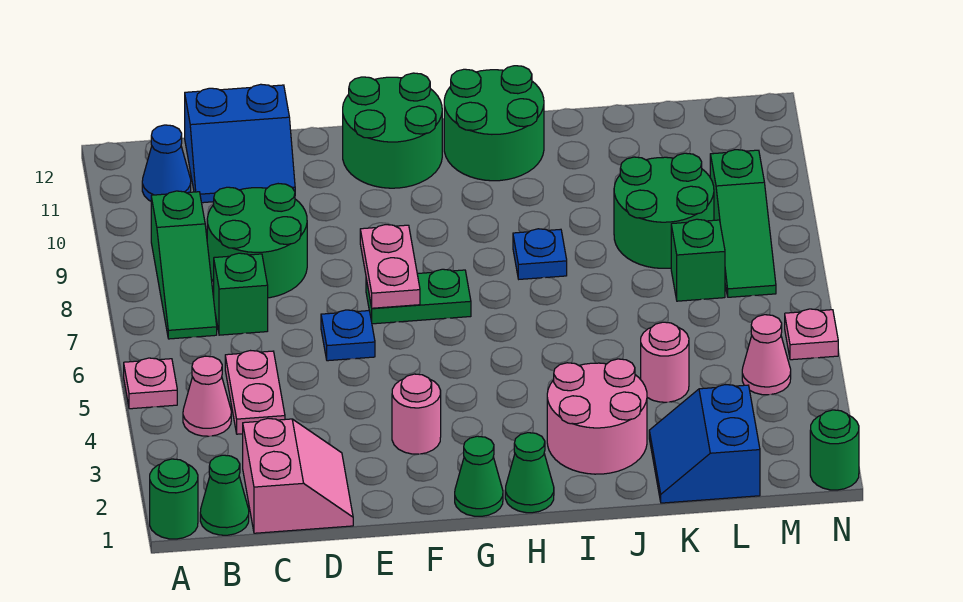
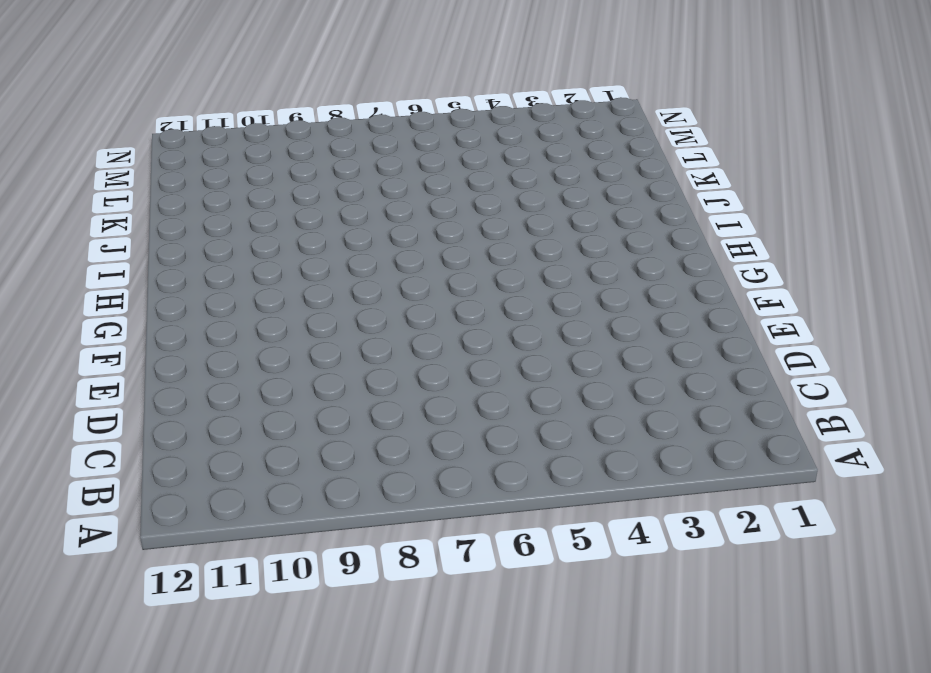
none -> green 1x1 round brick [150,459,198,539]
none -> pink 1x1 plate [124,358,177,409]
none -> green 1x1 cone [200,455,249,535]

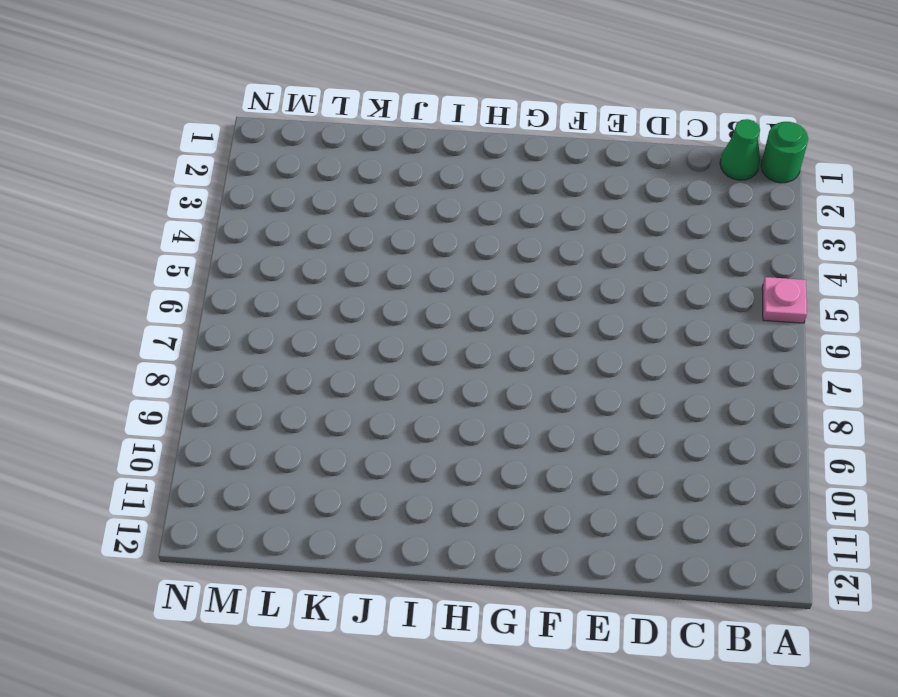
none -> pink 1x1 cone [183,356,231,436]
none -> green 1x3 slope [151,191,217,339]
none -> blue 1x1 cone [142,125,191,201]

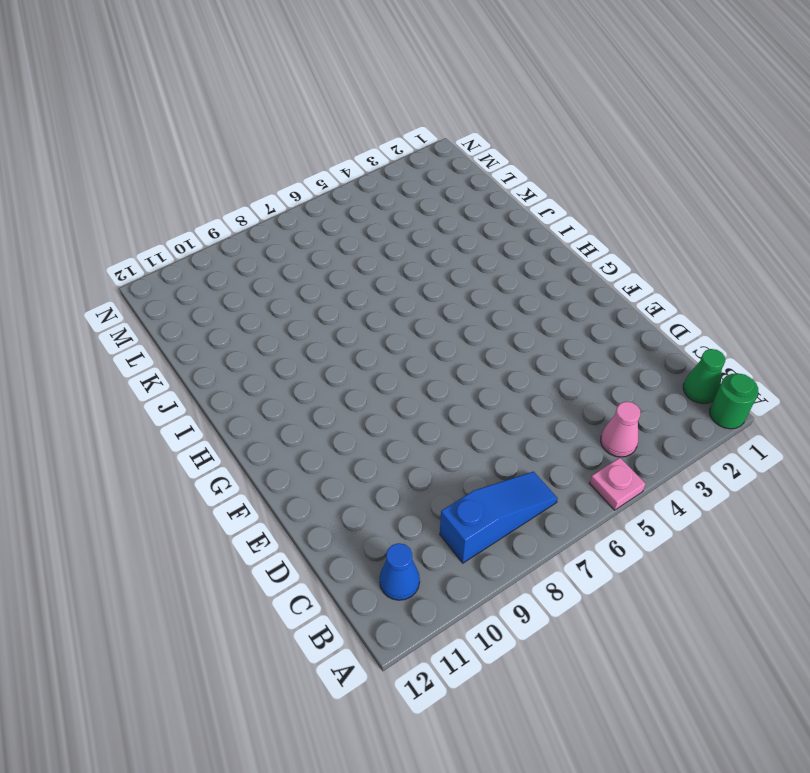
blue 1x3 slope [440,472,558,563] -> green 1x3 slope [151,191,217,339]
none -> pink 2x2 slope [243,418,353,533]
none -> pink 1x2 plate [225,351,285,434]
none -> green 1x1 brick [214,253,268,335]

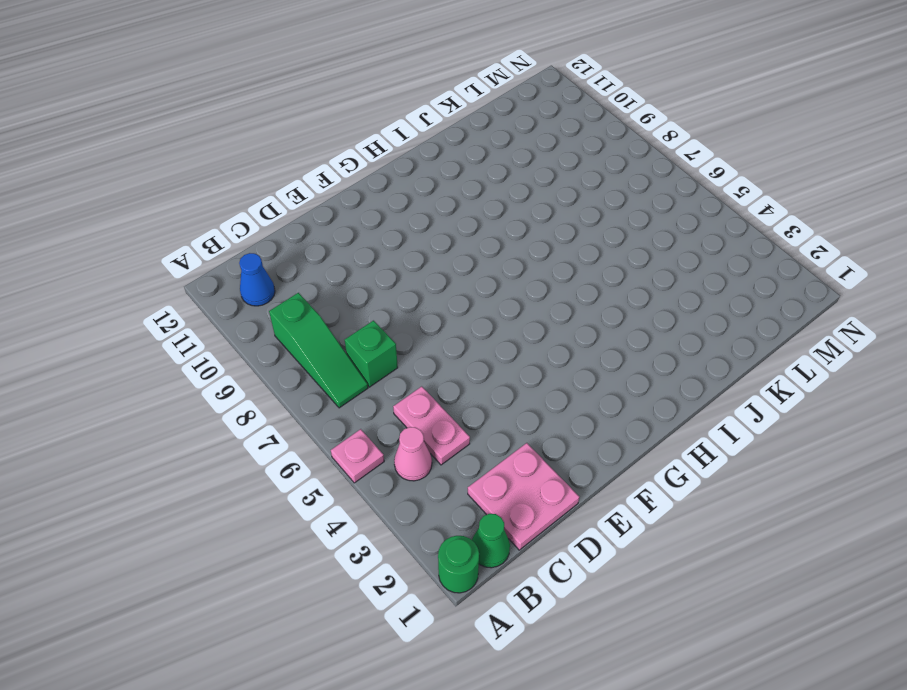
pink 2x2 plate [468,443,579,550] -> pink 2x2 slope [243,418,353,533]
none -> green 2x2 round brick [207,184,307,298]
none -> blue 2x2 slope [185,84,295,203]
none -> blue 1x1 plate [321,310,375,361]

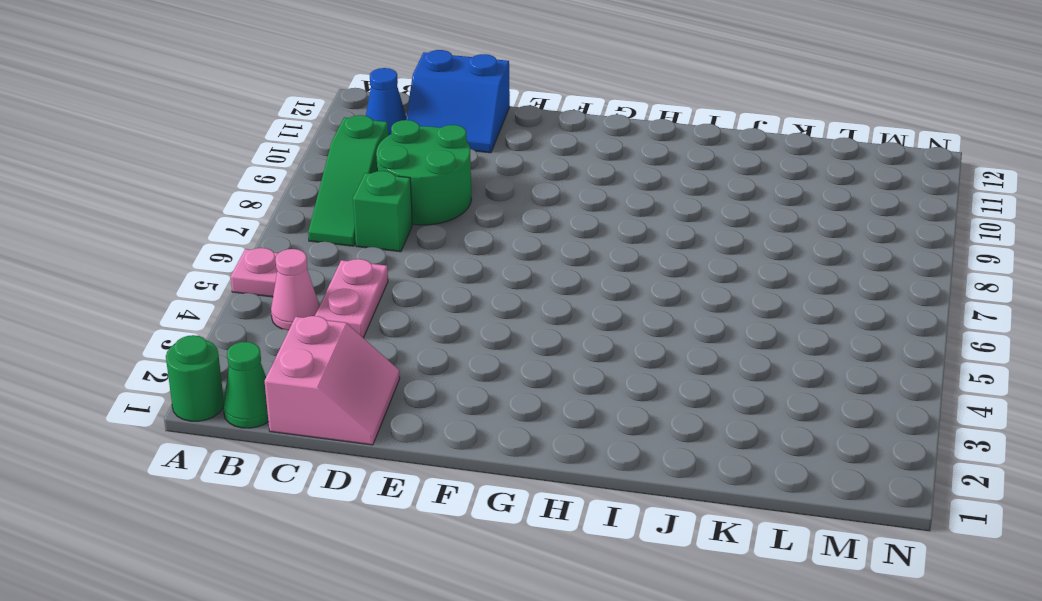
none -> blue 1x1 plate [321,310,375,361]
none -> pink 1x1 round brick [392,374,441,454]
none -> green 1x2 plate [366,269,471,324]

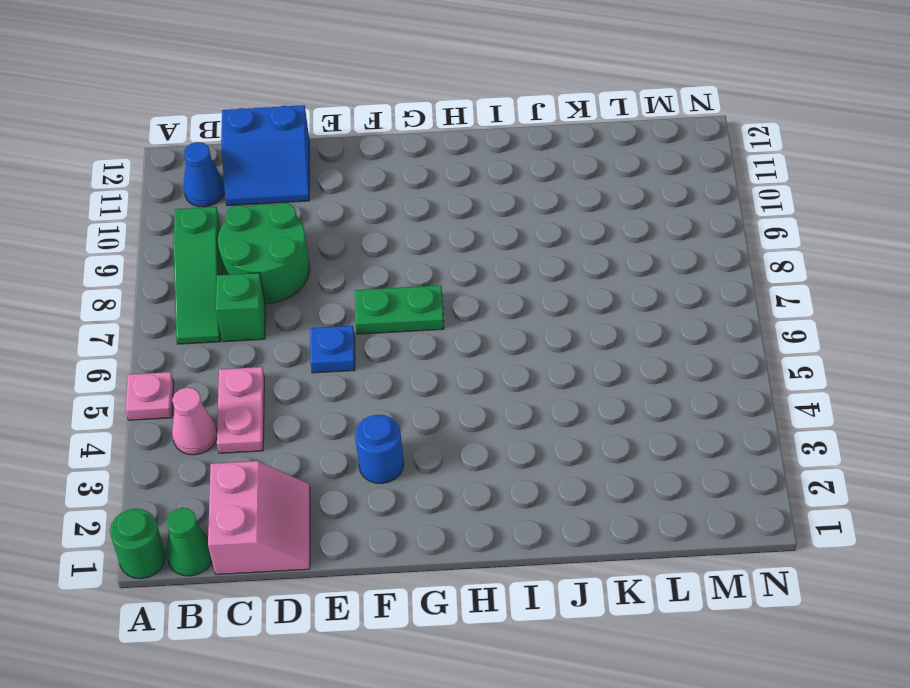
blue 1x1 round brick [355,415,404,484] -> pink 1x1 round brick [392,374,441,454]
none -> green 2x2 round brick [343,73,442,188]
none -> green 1x1 cone [455,436,503,516]
none -> green 1x1 cone [505,433,554,513]

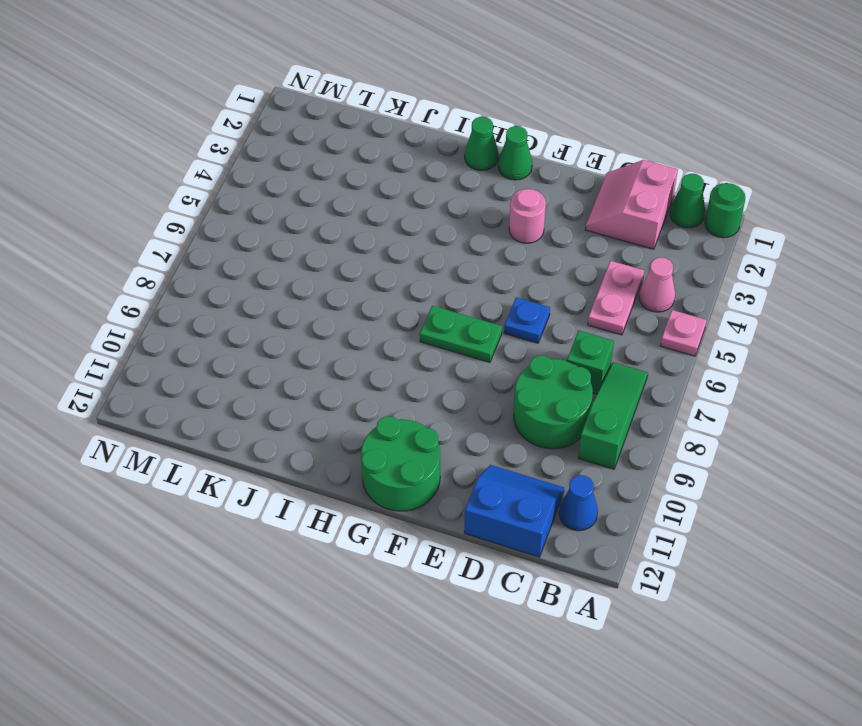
none -> green 2x2 round brick [444,66,544,181]
none -> pink 2x2 round brick [547,359,647,474]
none -> blue 1x1 plate [513,229,567,279]

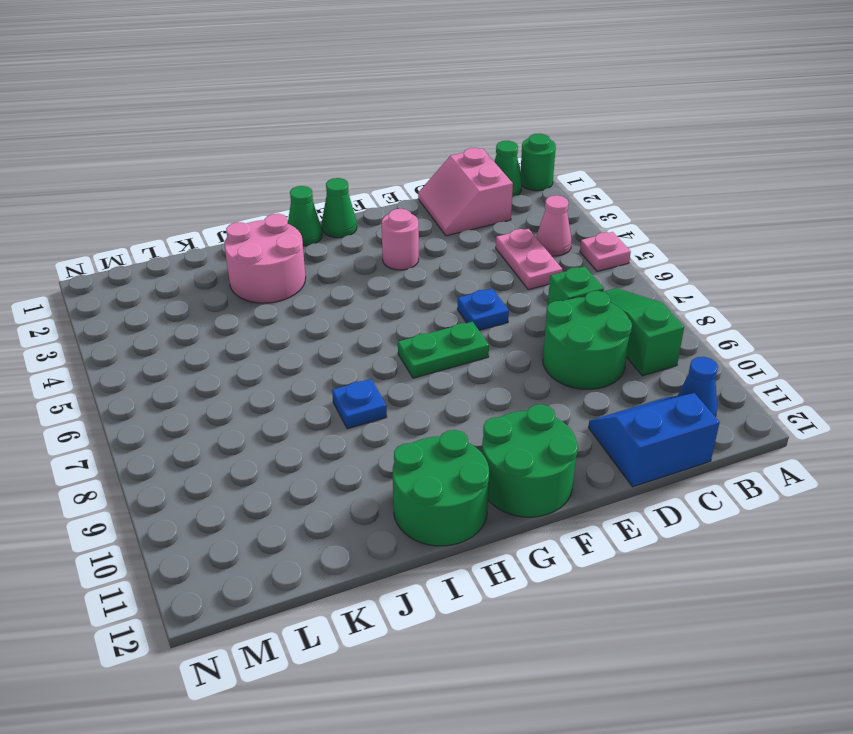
none -> blue 2x2 slope [649,385,760,503]
none -> pink 1x1 round brick [641,322,689,402]
none -> green 2x2 round brick [614,153,714,268]

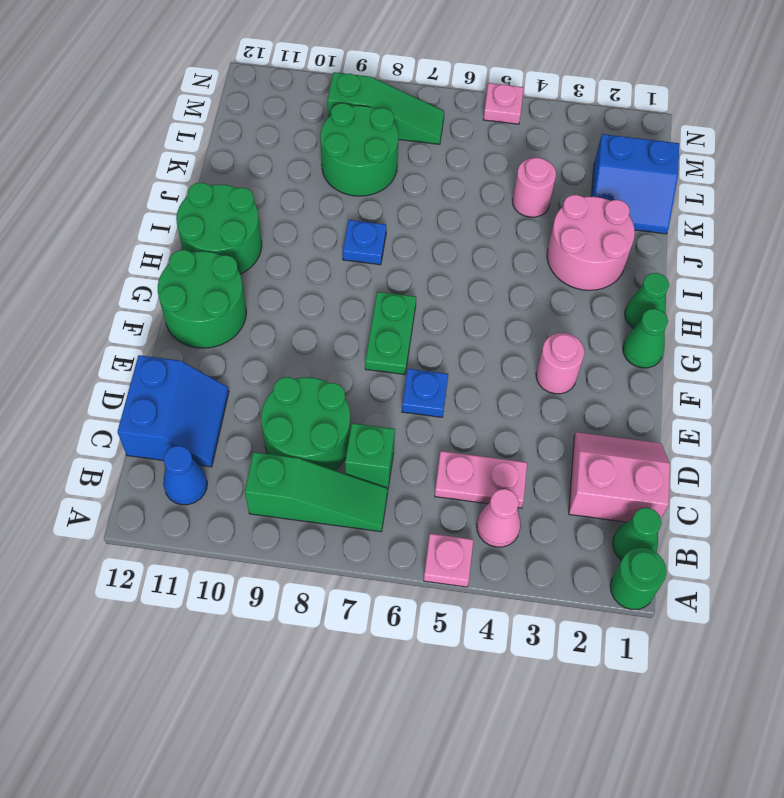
none -> green 1x1 brick [671,219,725,301]
none -> pink 1x1 cone [742,315,791,395]
none -> green 1x1 round brick [810,410,859,490]

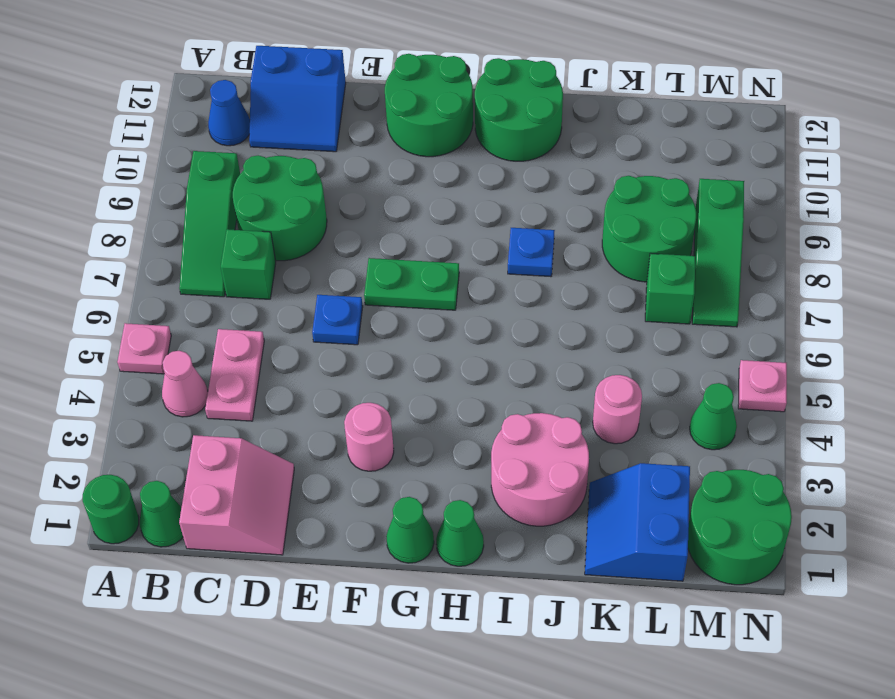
green 2x2 round brick [688,470,792,585] -> green 1x1 round brick [810,410,859,490]
green 1x1 cone [690,383,737,450] -> pink 1x1 cone [742,315,791,395]
none -> pink 1x2 plate [360,225,420,308]

